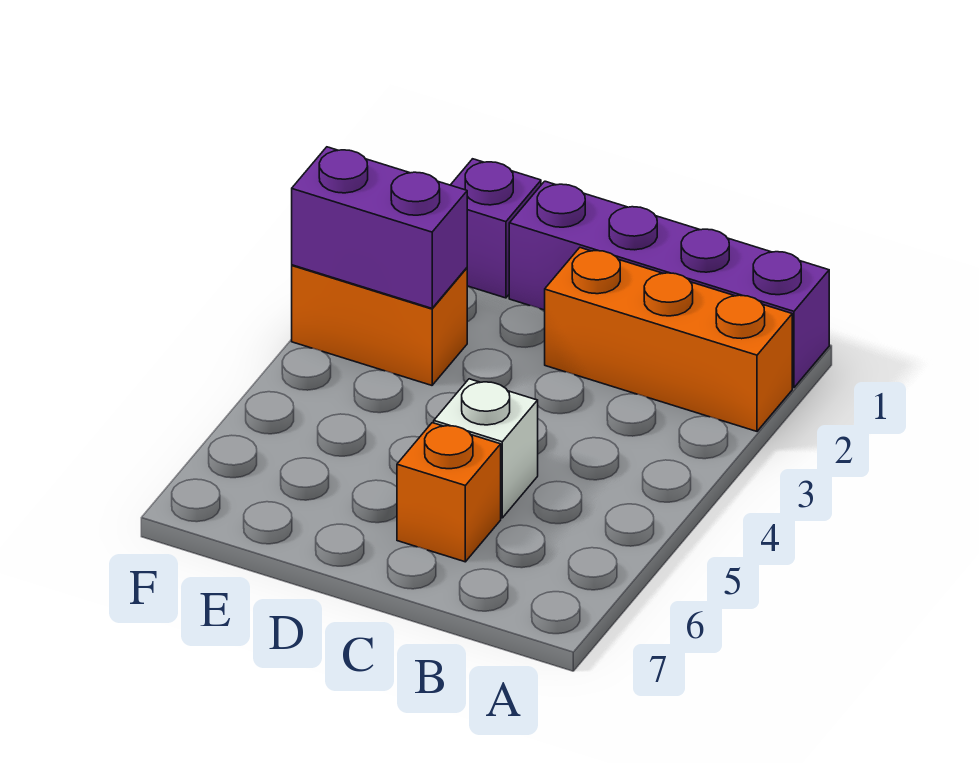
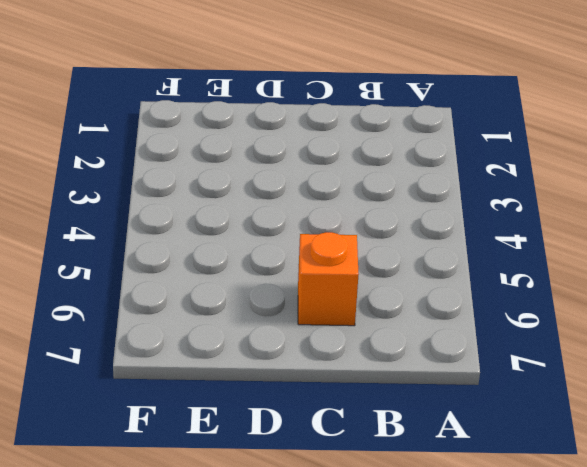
none -> purple 1x4 brick [509,181,829,388]
none -> orange 1x3 brick [545,248,792,431]

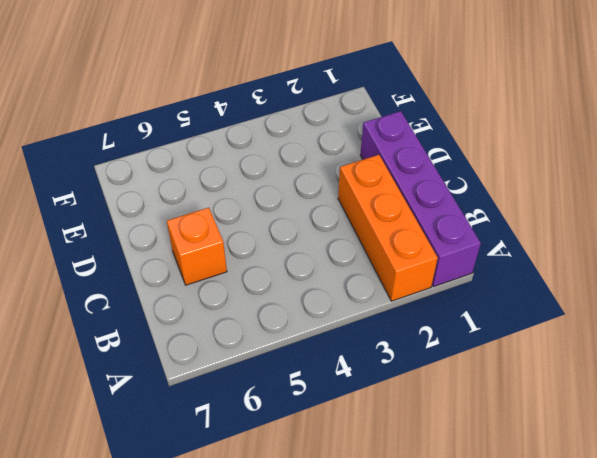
none -> white 1x1 brick [434,379,538,518]
none -> purple 1x1 brick [451,159,541,298]

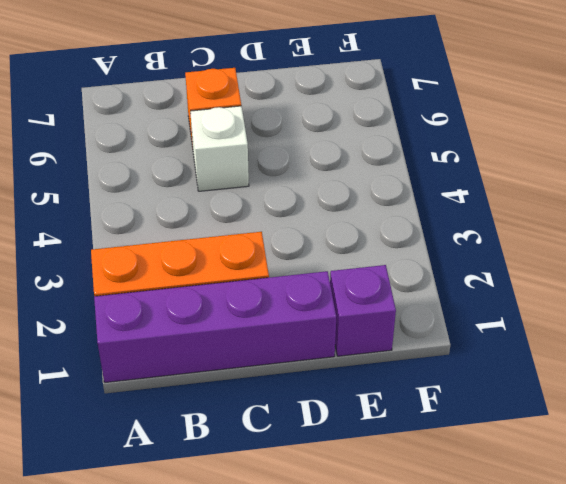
none -> orange 1x2 brick [292,265,467,385]
none -> purple 1x2 brick [292,147,467,308]

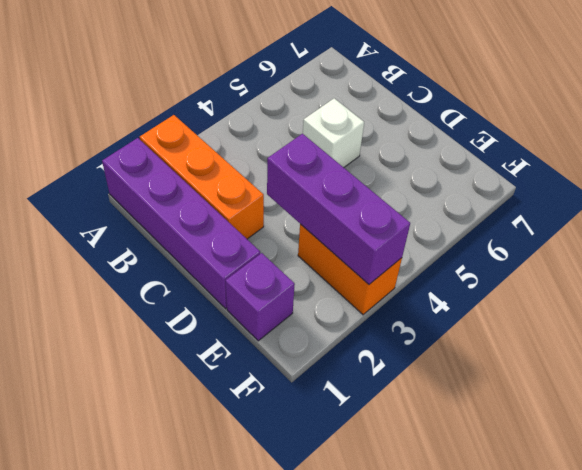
purple 1x3 brick [267,134,410,284] -> purple 1x2 brick [292,147,467,308]
none -> orange 1x1 brick [397,423,501,562]

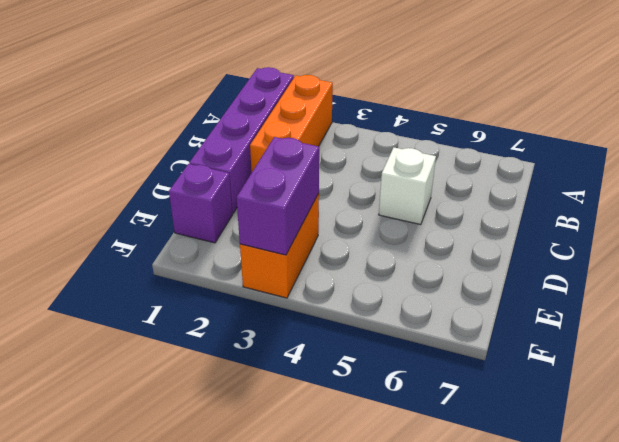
none -> orange 1x1 brick [397,423,501,562]

